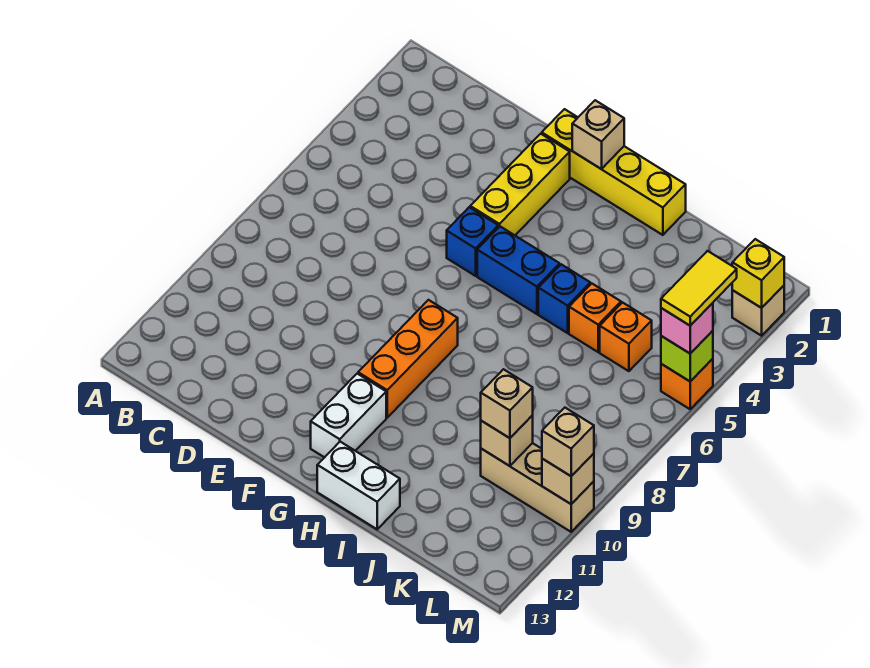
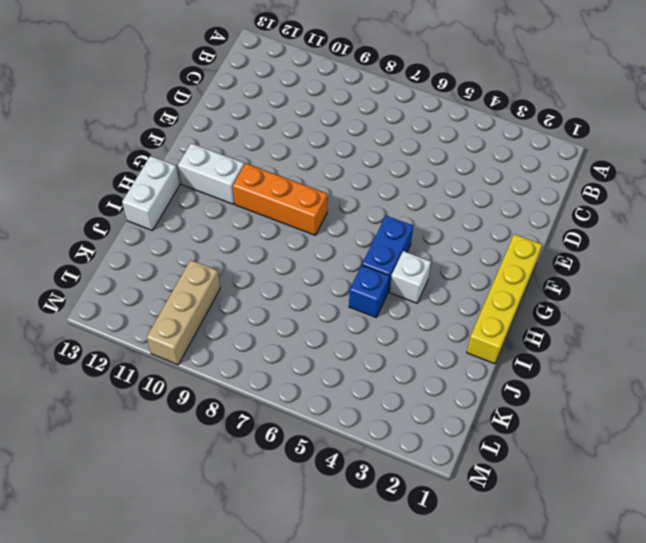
white 1x1 brick [390,251,431,303] -> none
none -> yellow 1x3 brick [470,134,570,235]
none -> blue 1x1 brick [447,207,498,276]
none -> orange 1x1 brick [569,284,621,352]

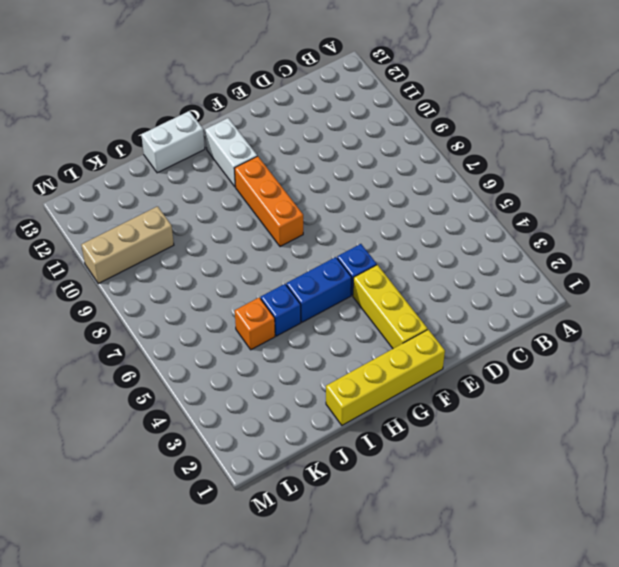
none -> orange 1x1 brick [600,303,652,371]
none -> tan 1x1 brick [732,286,784,336]
none -> orange 1x1 brick [661,359,713,409]

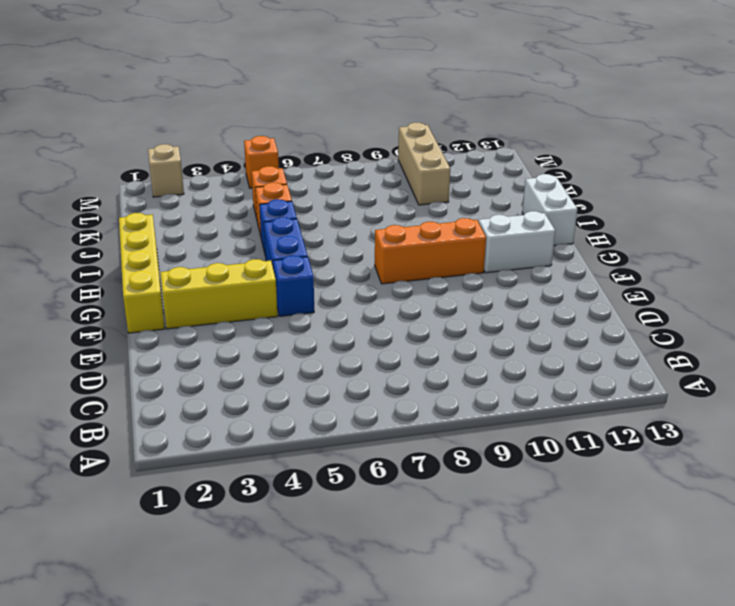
none -> tan 1x1 brick [572,100,624,169]
none -> tan 1x1 brick [481,415,533,466]
none -> yellow 1x1 brick [732,239,784,308]

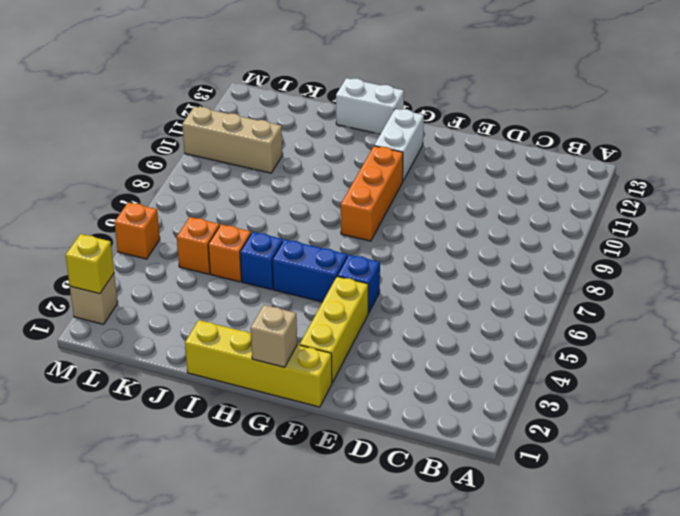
none -> tan 1x1 brick [481,415,533,466]
none -> lime 1x1 brick [661,331,713,381]
none -> tan 1x1 brick [542,453,594,504]

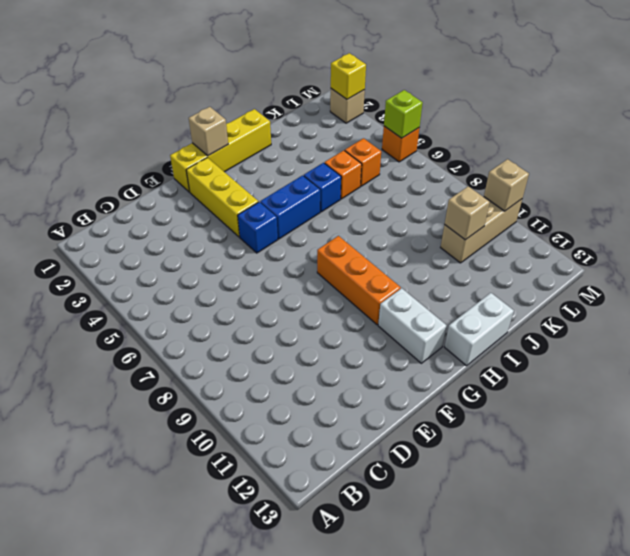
none -> tan 1x1 brick [481,369,533,438]
none -> pink 1x1 brick [661,303,713,353]
none -> tan 1x1 brick [542,408,594,476]

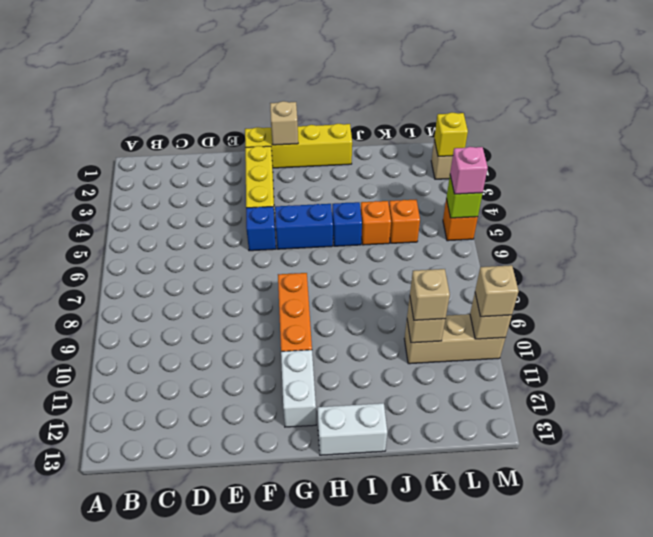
none -> yellow 1x2 tile [661,251,737,326]

